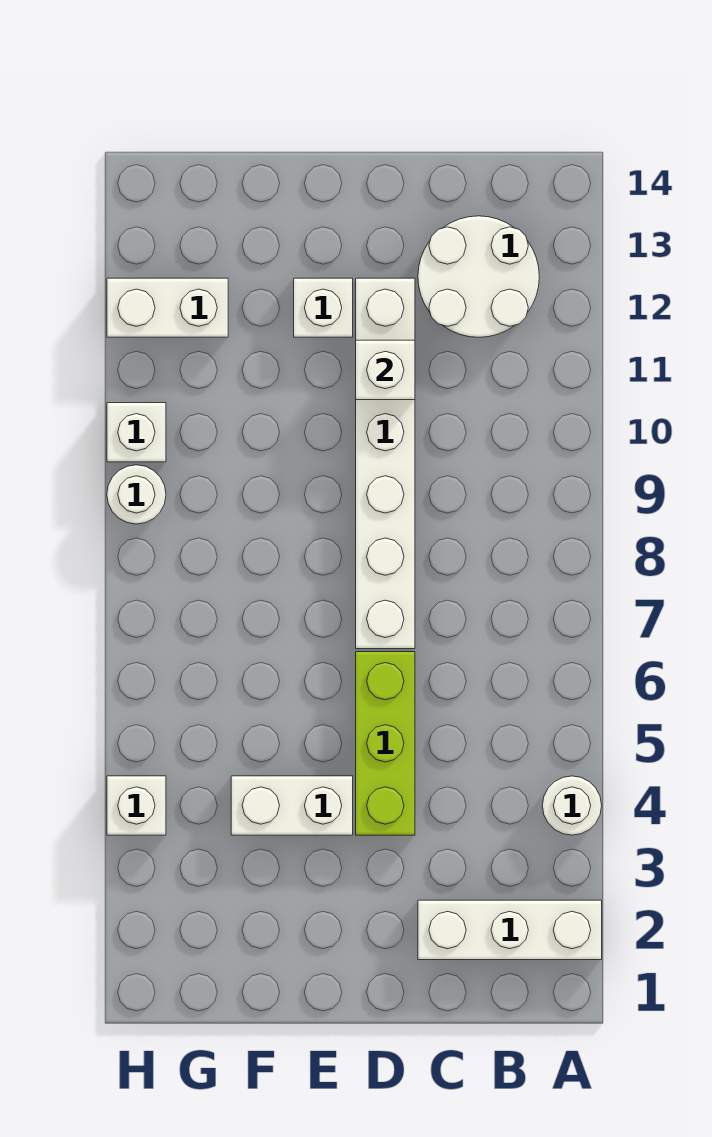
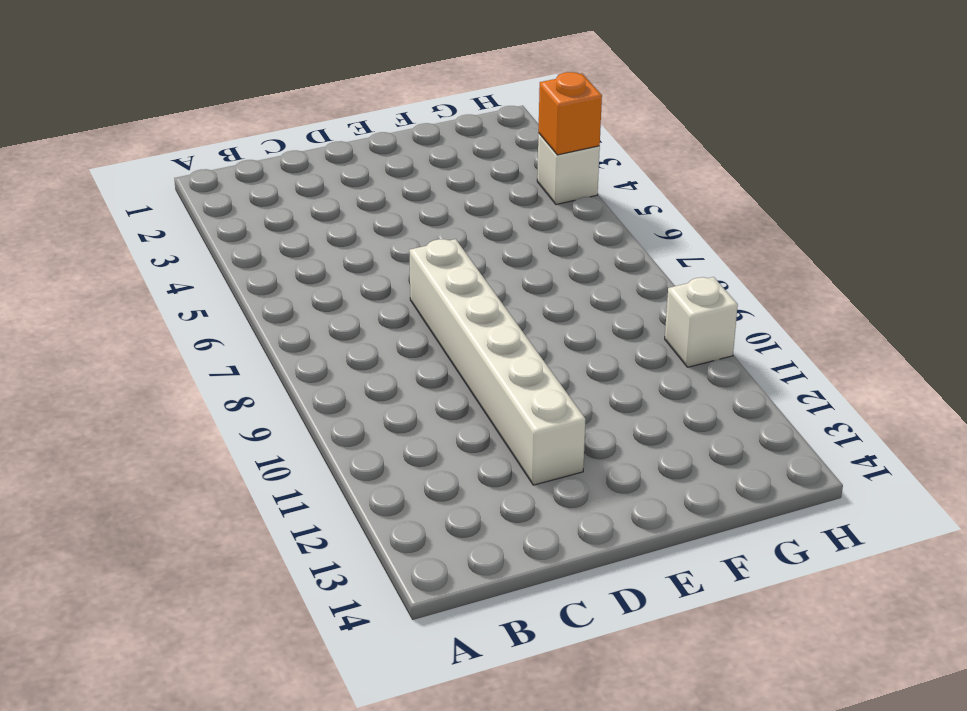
orange 1x1 brick [538,72,602,155] -> none
none -> white 1x3 brick [418,900,602,960]
none -> white 1x1 round brick [542,776,602,835]
none -> white 2x2 round brick [418,216,539,337]

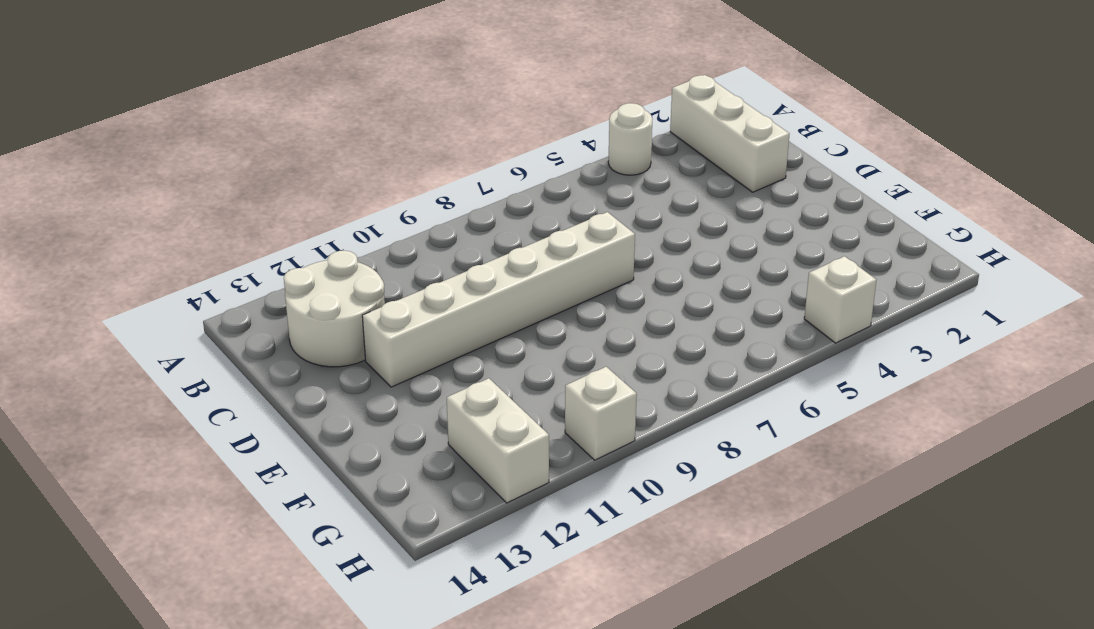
none -> lime 1x3 brick [356,652,415,835]
none -> white 1x2 brick [231,776,353,835]
none -> white 1x1 brick [294,278,353,337]

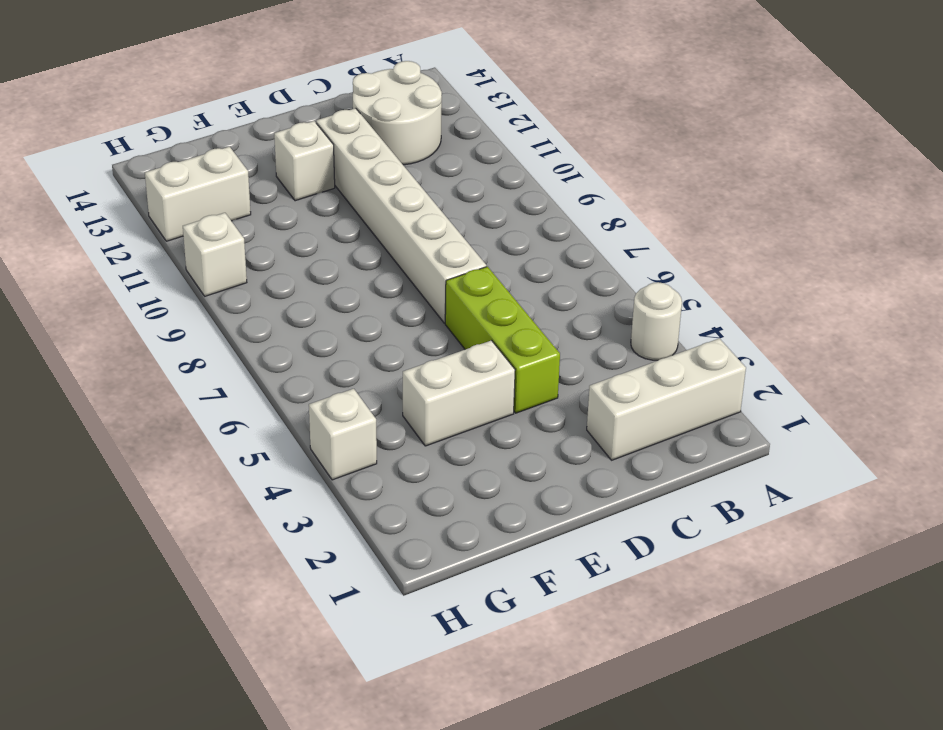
none -> white 1x1 round brick [107,465,166,524]
none -> white 1x1 brick [356,340,415,400]

